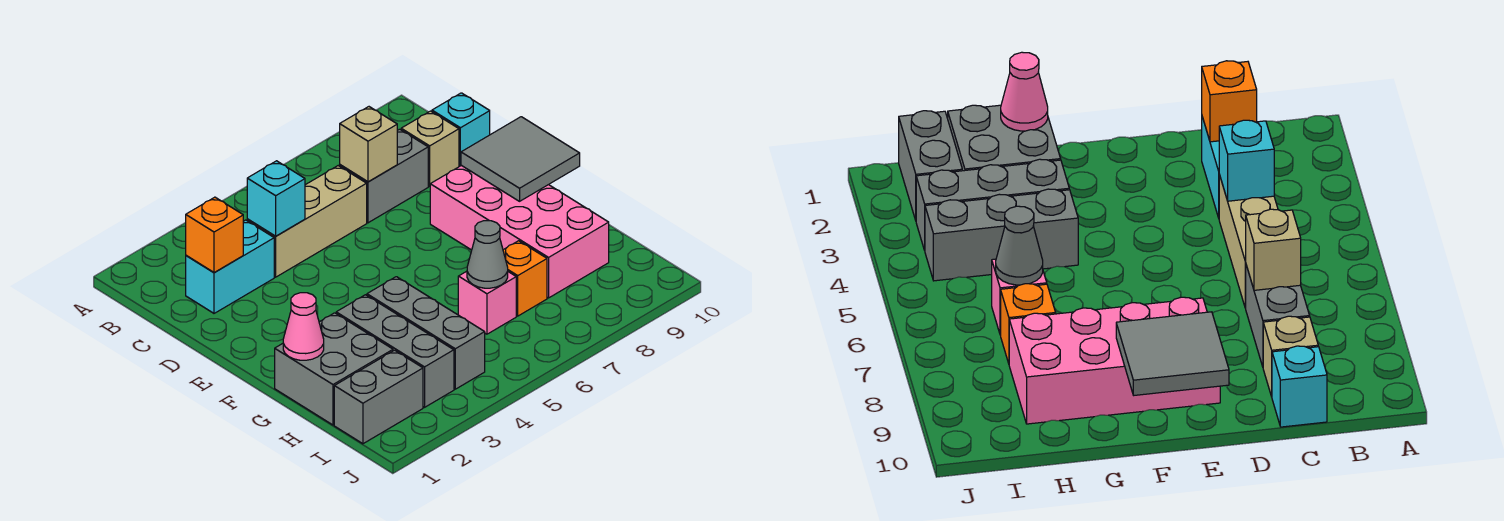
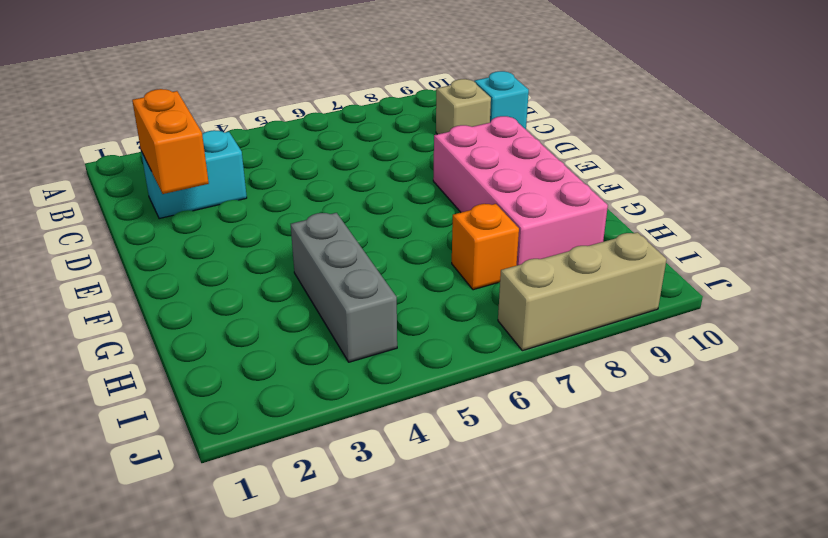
orange 1x2 brick [132,89,209,194] -> orange 1x1 brick [186,197,243,273]
tan 1x3 brick [498,232,667,351] -> tan 1x3 brick moved to [247,166,367,277]
none -> grey 1x2 brick [340,129,428,223]
none -> grey 2x2 brick [275,313,393,425]
none -> grey 1x3 brick [336,295,454,407]

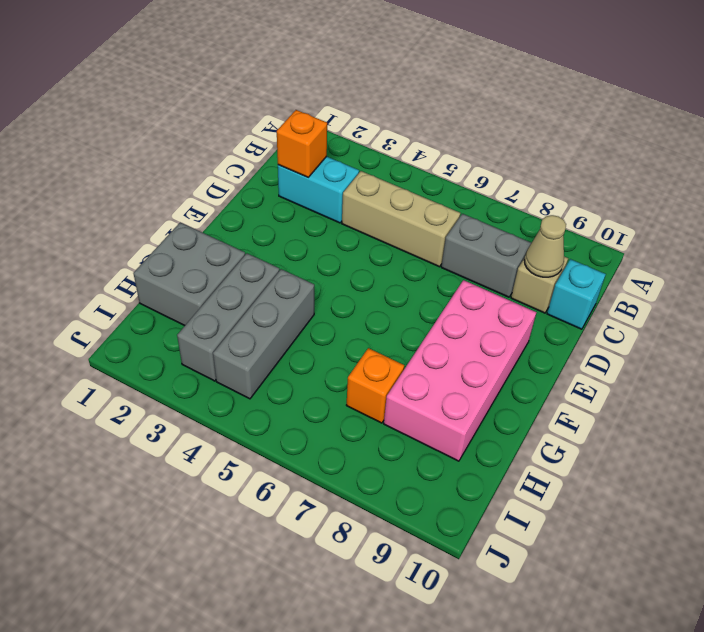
tan 1x1 cone [524,215,566,277] -> none
none -> pink 1x1 brick [458,271,516,334]
none -> grey 1x2 brick [334,350,423,444]
none -> cyan 1x1 brick [247,161,305,236]

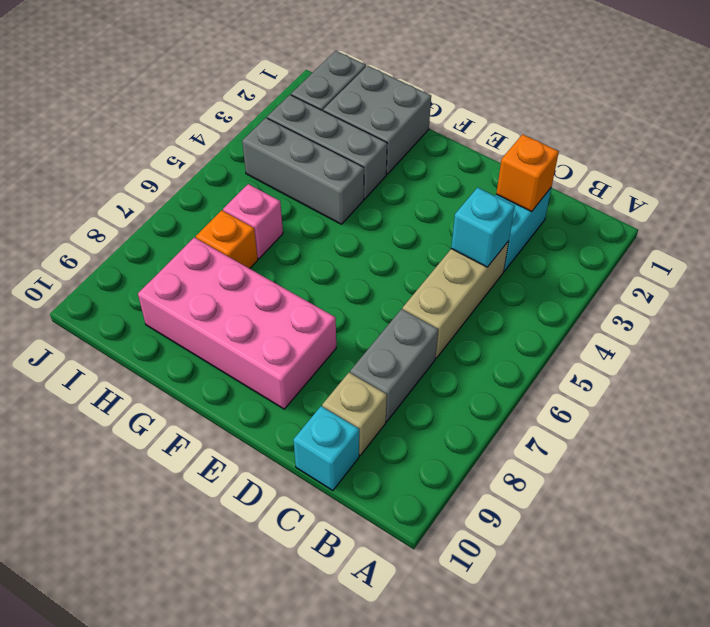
none -> tan 1x1 brick [340,107,397,182]
none -> grey 2x2 tile [461,117,580,201]
none -> pink 1x1 cone [283,293,324,360]

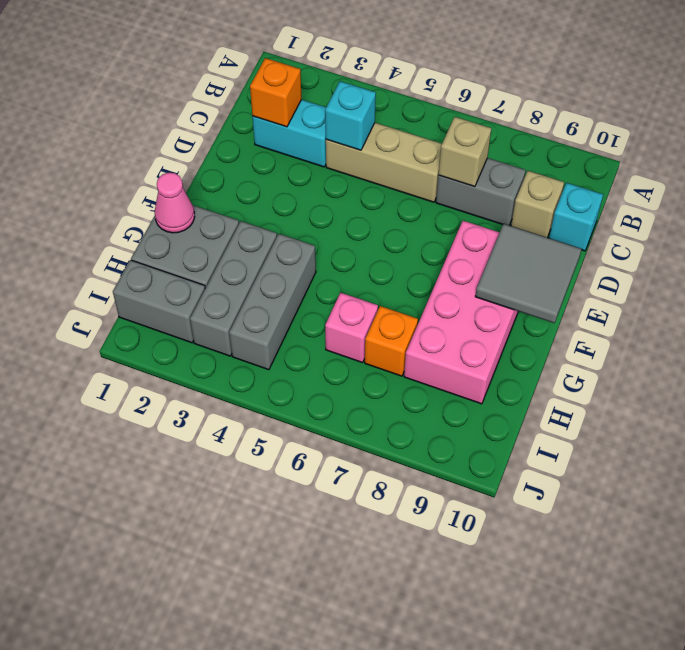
none -> grey 1x1 cone [467,221,508,288]

